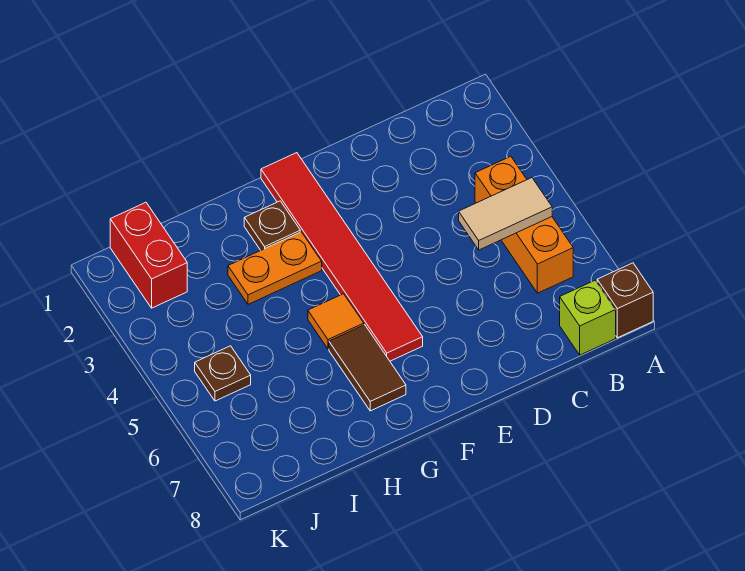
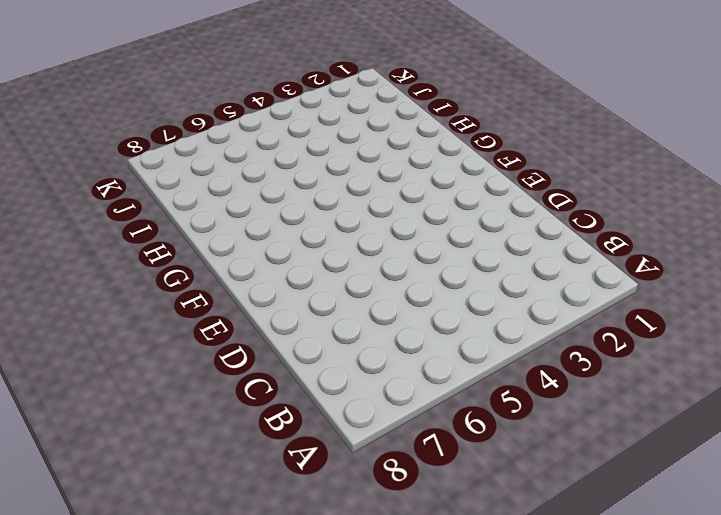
none -> brown 1x1 brick [597,263,653,338]
none -> orange 1x3 brick [475,156,573,293]

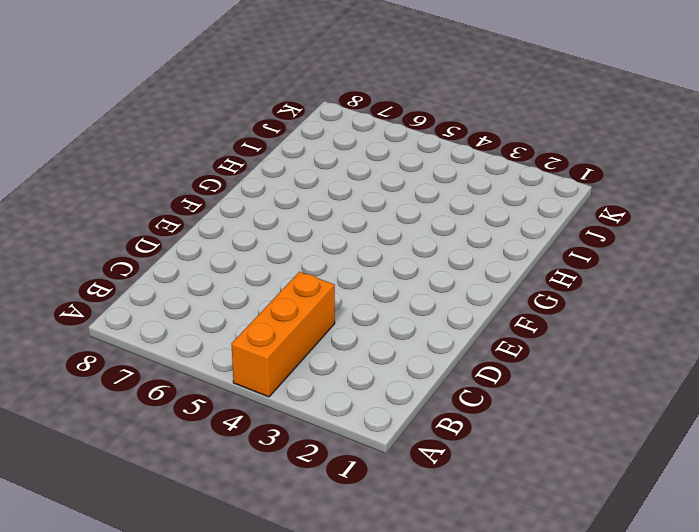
orange 1x3 brick [231,272,335,397] -> orange 1x3 brick turned to [475,156,573,293]
none -> brown 1x1 brick [597,263,653,338]
none -> lime 1x1 brick [560,280,616,355]

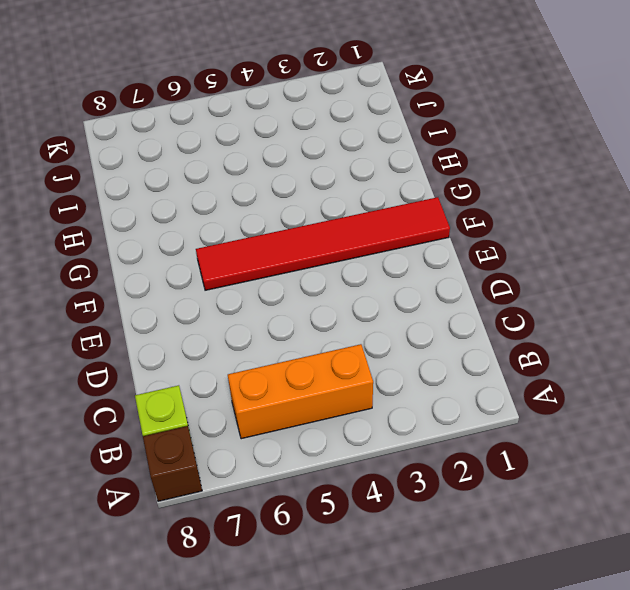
none -> brown 1x1 plate [244,201,300,250]
none -> orange 1x2 plate [228,232,322,304]

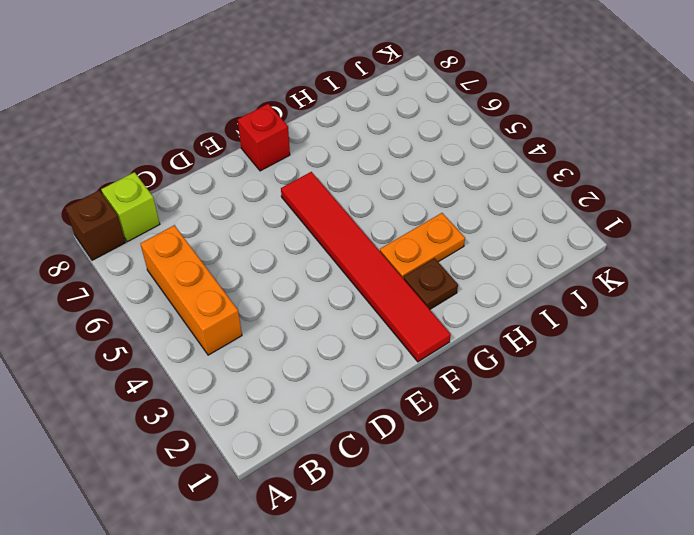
red 1x1 brick [238,104,290,171] -> none
none -> orange 1x1 tile [308,294,364,349]
none -> brown 1x2 tile [329,325,406,411]

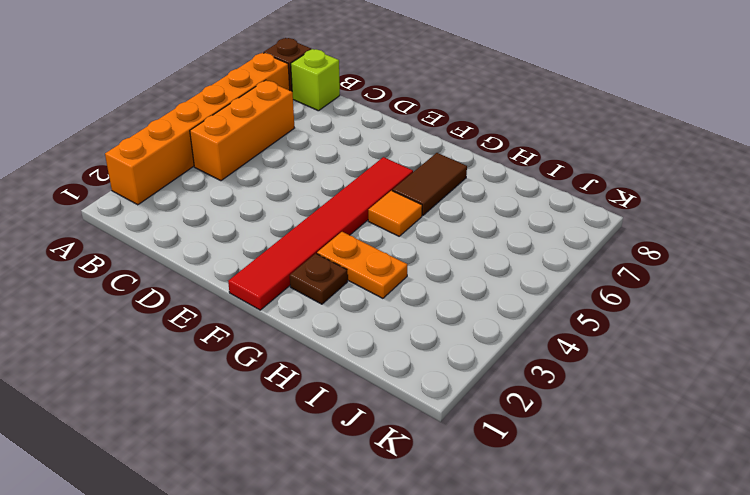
orange 1x6 brick [105,53,290,205] -> none
none -> red 1x2 brick [110,202,187,308]
none -> brown 1x1 plate [195,346,251,401]

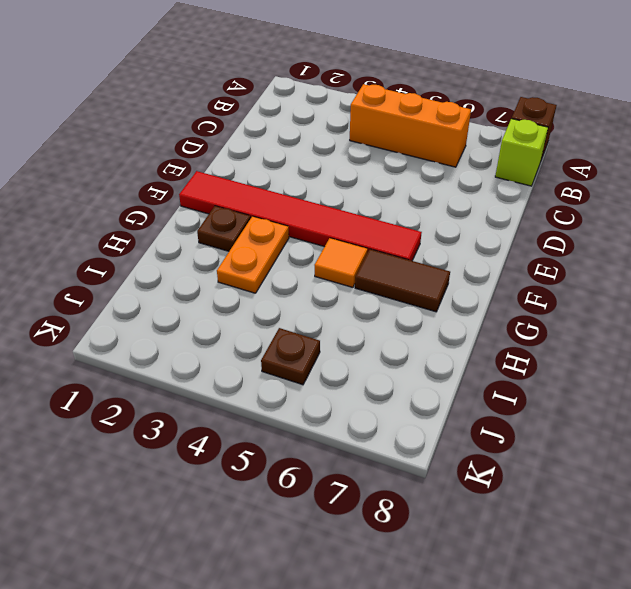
none -> red 1x2 brick [110,202,187,308]
none -> tan 1x2 tile [459,178,552,250]

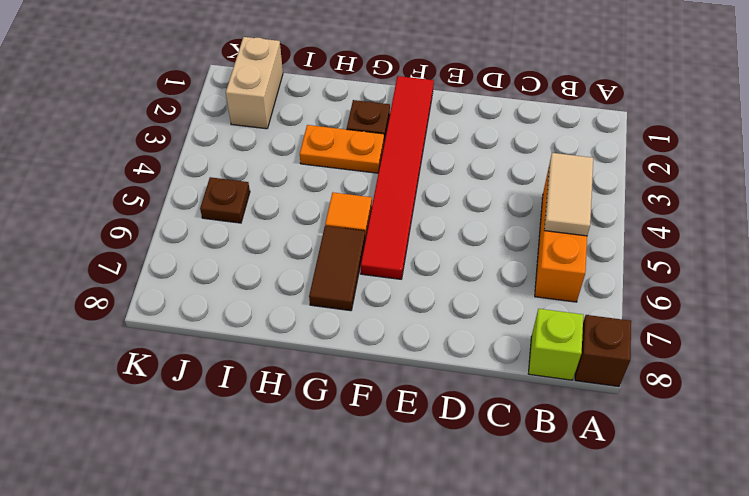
tan 1x2 tile [544,153,593,236] -> tan 1x2 tile turned to [459,178,552,250]
tan 1x2 brick [226,37,283,129] -> red 1x2 brick [110,202,187,308]

